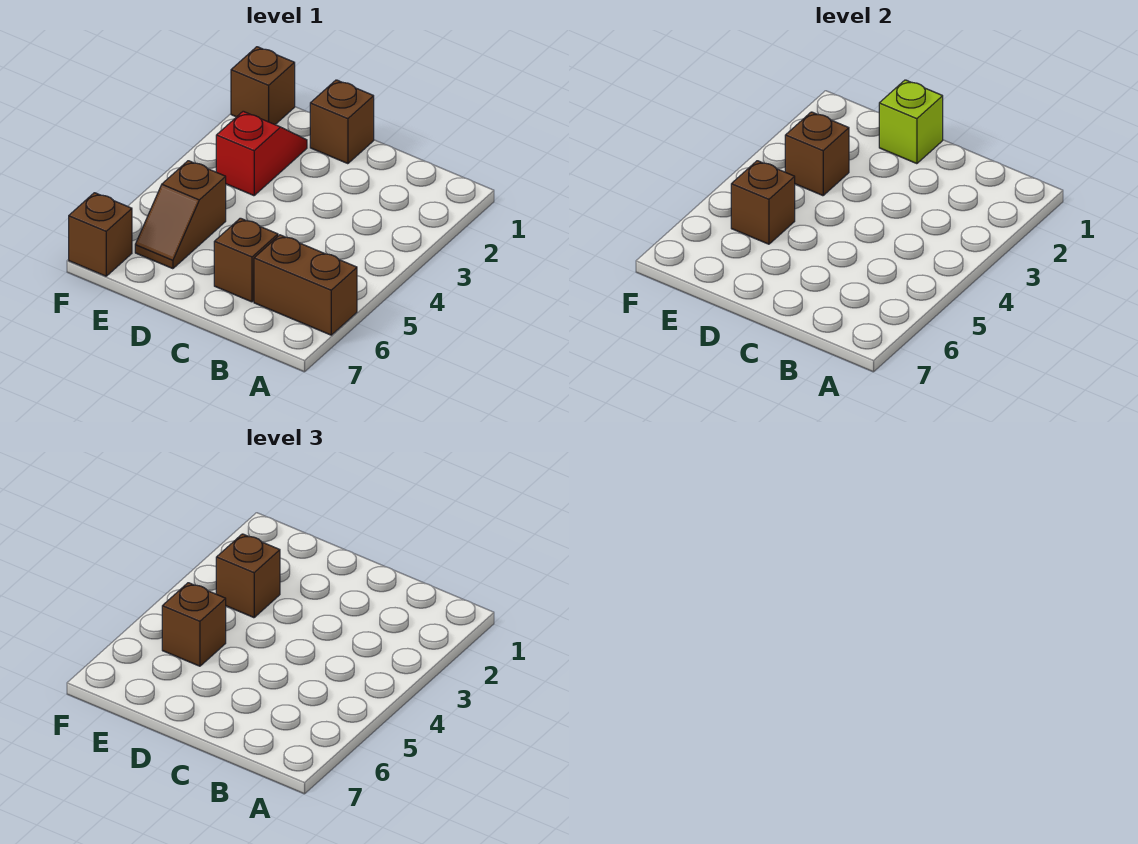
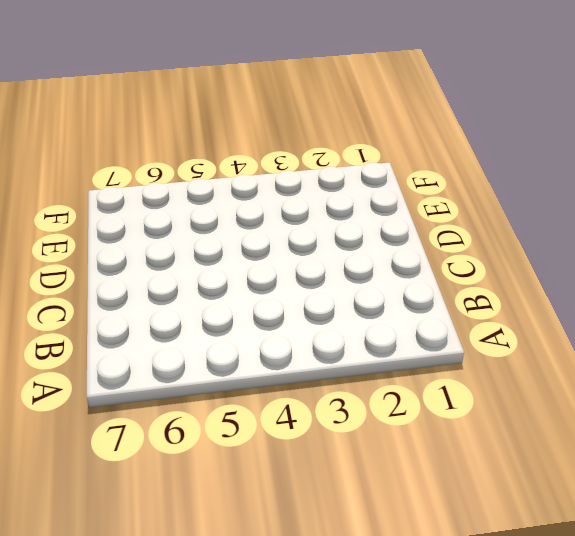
none -> brown 1x2 brick [254,235,357,335]
none -> brown 1x1 brick [214,218,278,302]
none -> brown 1x1 brick [310,80,374,164]

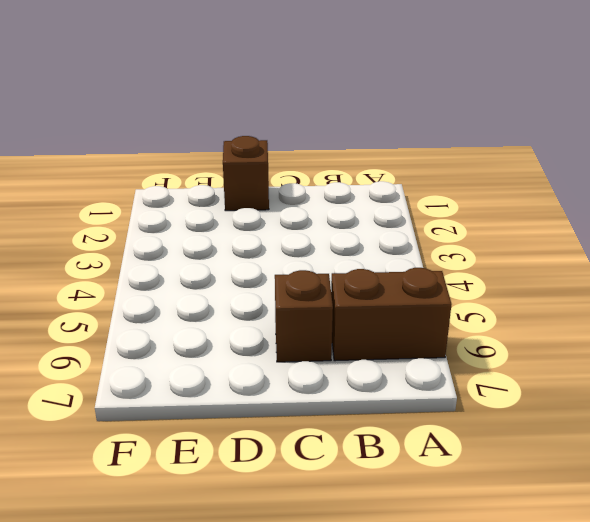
none -> red 1x2 slope [216,111,307,196]
none -> brown 1x2 slope [135,161,226,269]
none -> brown 1x1 brick [231,47,295,125]

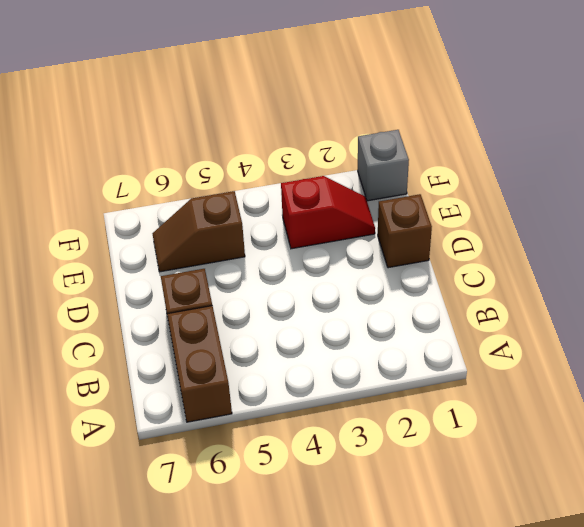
grey 1x1 brick [358,130,409,201] -> brown 1x1 brick [231,47,295,125]
none -> brown 1x1 brick [69,193,132,276]
none -> lime 1x1 brick [879,80,943,164]
none -> brown 1x1 brick [785,112,849,196]

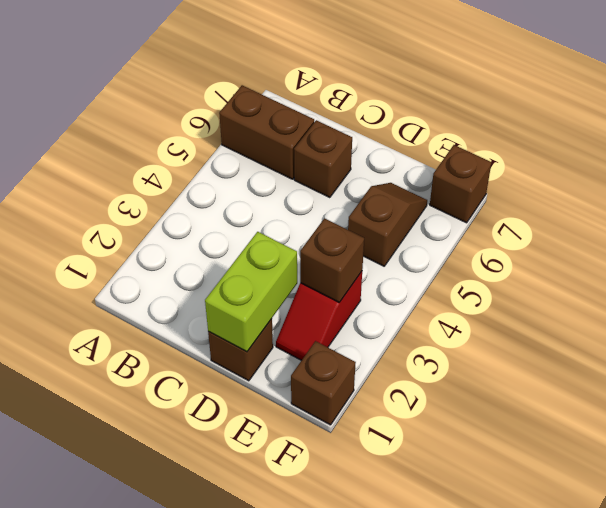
lime 1x2 brick [205,232,297,352] -> lime 1x1 brick [879,80,943,164]
none -> brown 1x1 brick [731,161,795,244]
none -> brown 1x1 brick [216,534,280,618]
none -> brown 1x1 brick [162,583,226,666]

